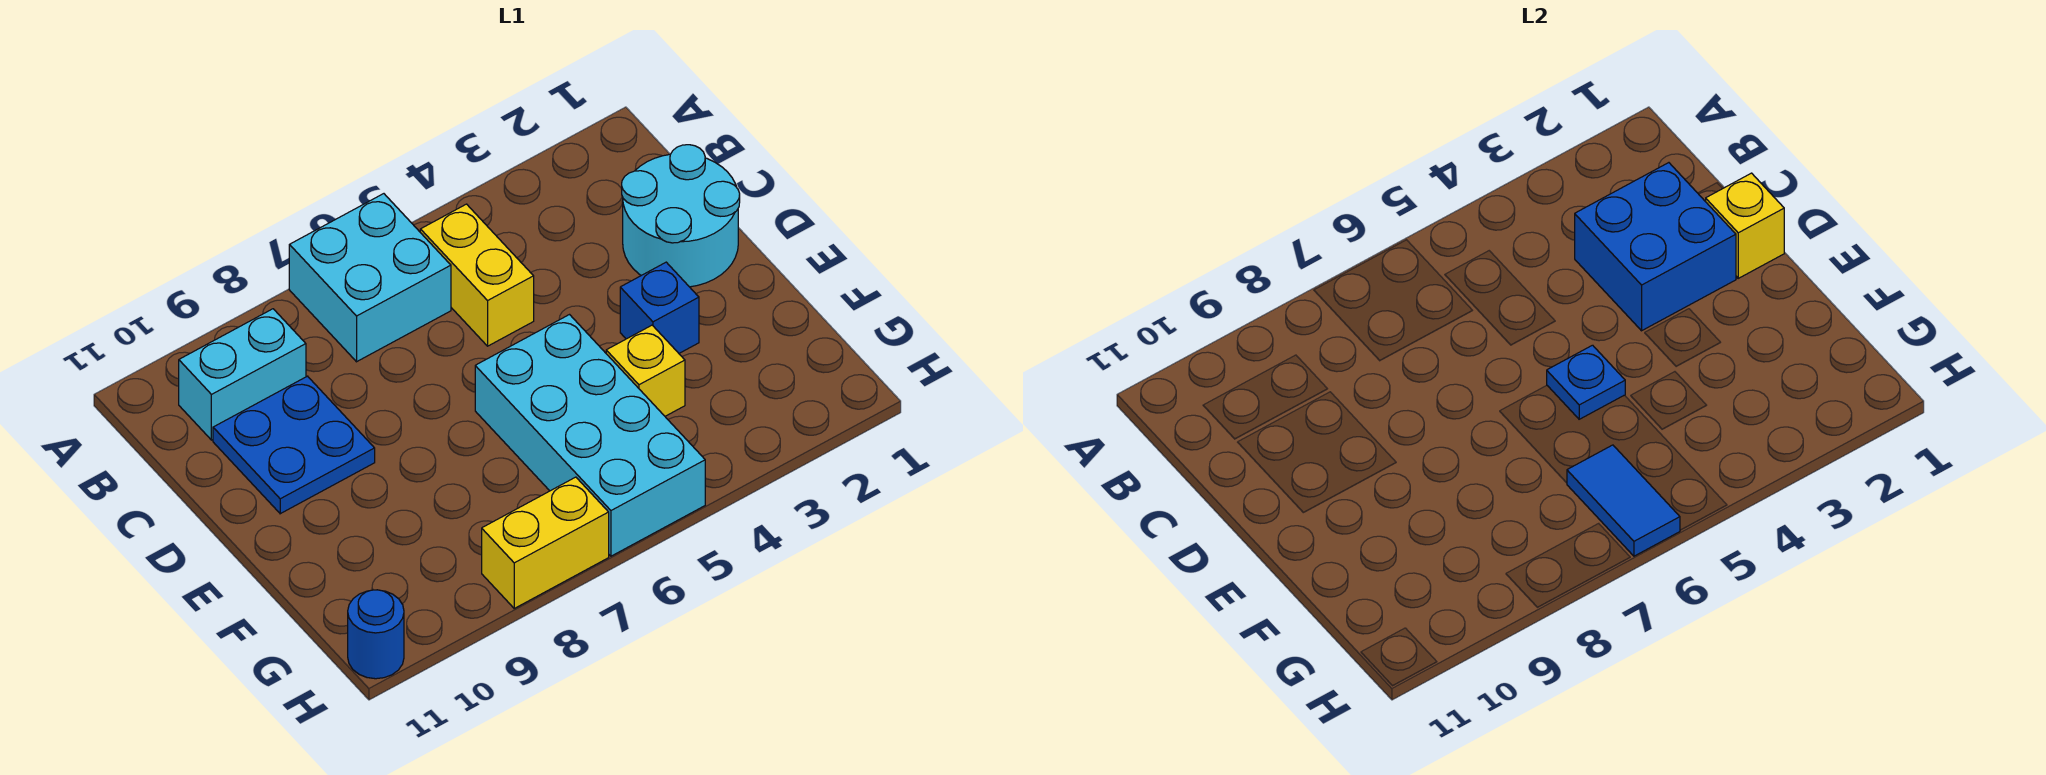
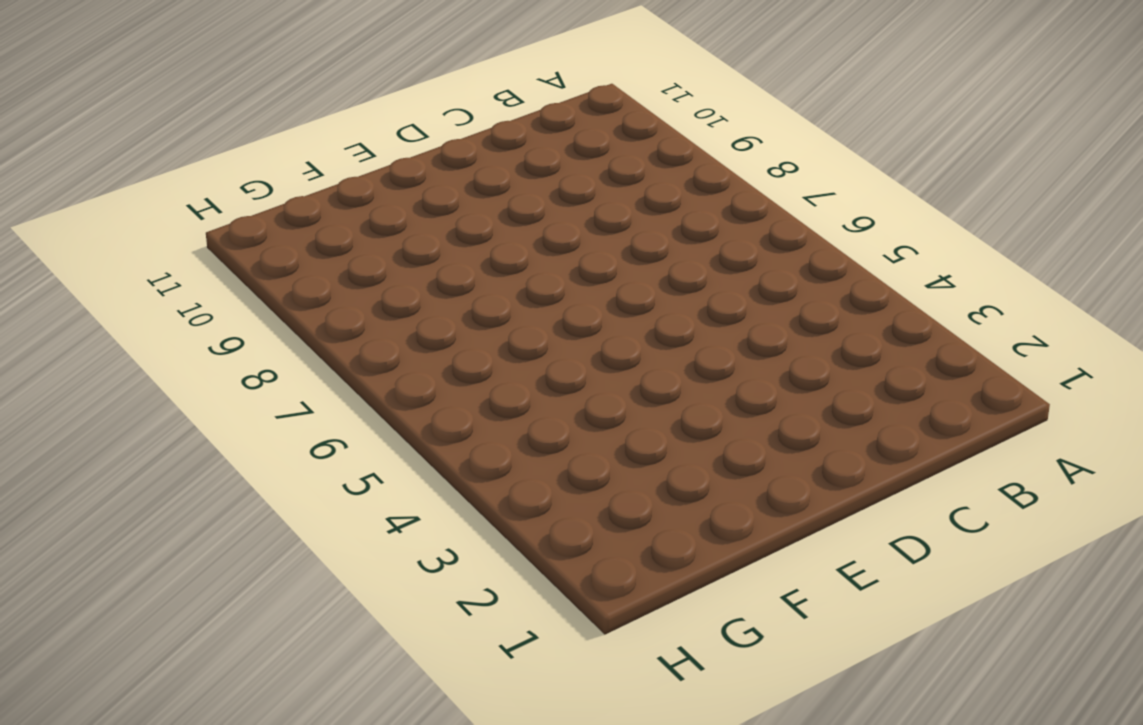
none -> cyan 2x2 brick [289,194,451,362]
none -> yellow 1x2 brick [420,204,534,346]
none -> cyan 1x2 brick [179,309,306,440]

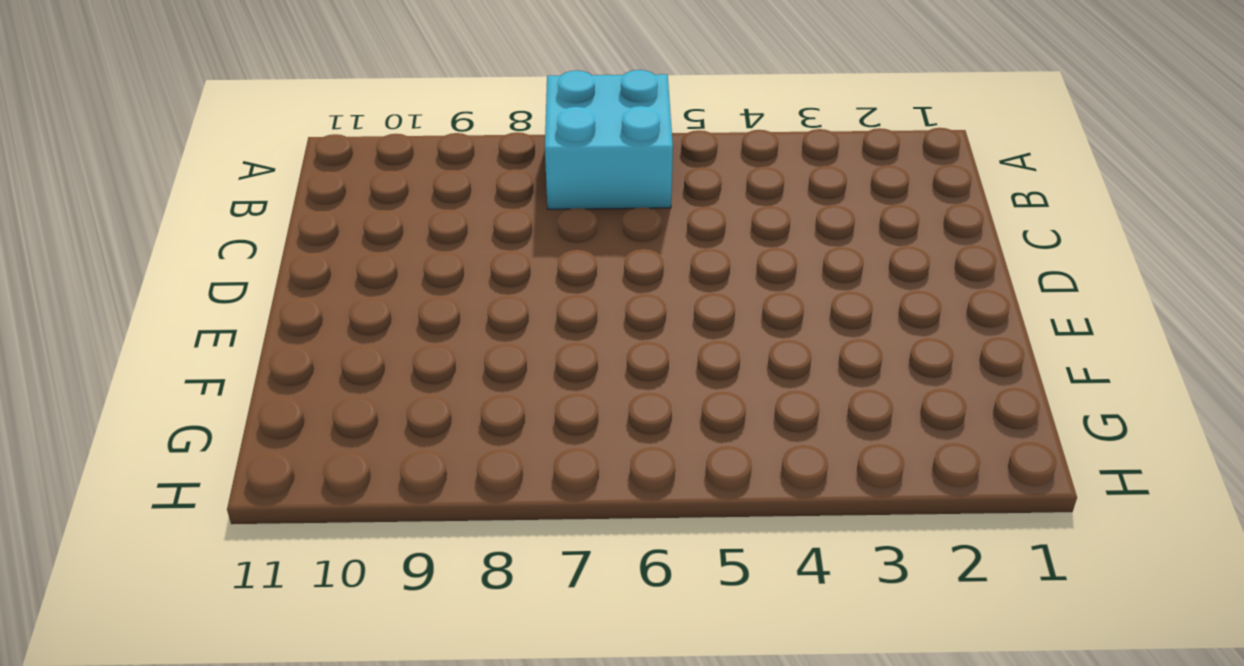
none -> yellow 1x2 brick [420,204,534,346]
none -> cyan 1x2 brick [179,309,306,440]
none -> cyan 2x2 round brick [622,145,740,287]

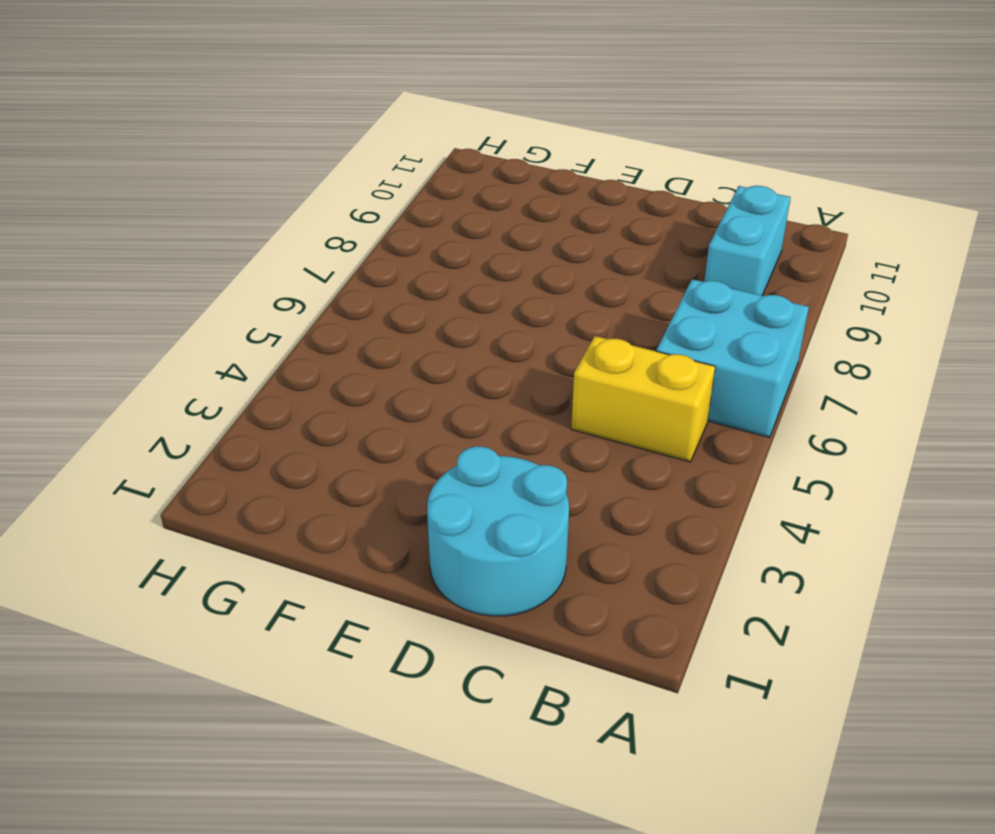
none -> blue 2x2 plate [213,376,375,514]
none -> blue 1x1 brick [620,262,699,353]
none -> cyan 2x4 brick [475,315,705,556]

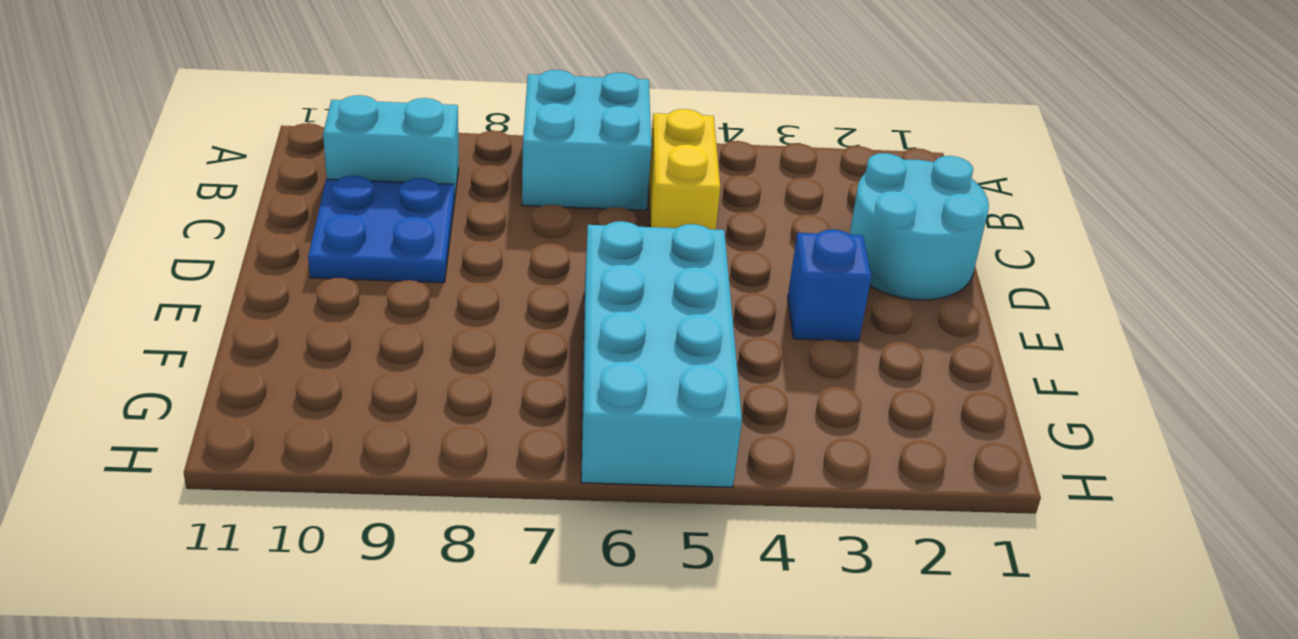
none -> yellow 1x1 brick [606,325,685,416]
none -> yellow 1x2 brick [482,477,609,608]
none -> blue 1x1 round brick [348,590,404,679]

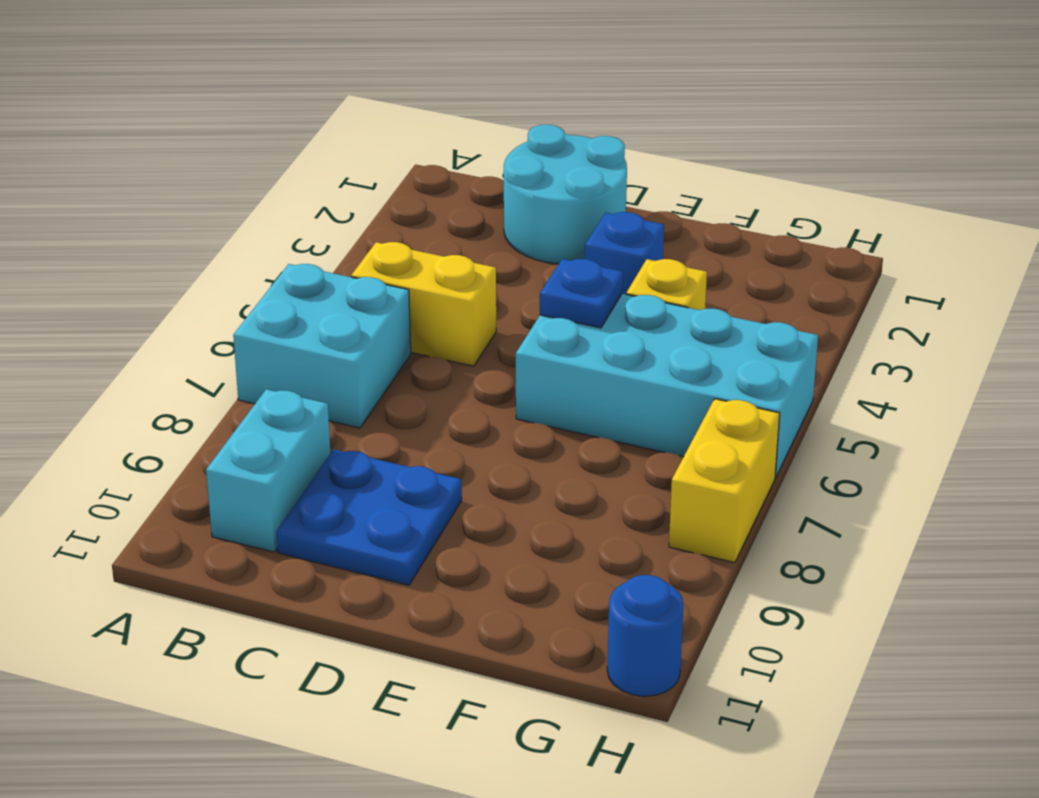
none -> blue 2x2 brick [1575,163,1736,331]
none -> yellow 1x1 brick [1706,173,1784,278]
none -> blue 1x2 tile [1567,445,1680,556]

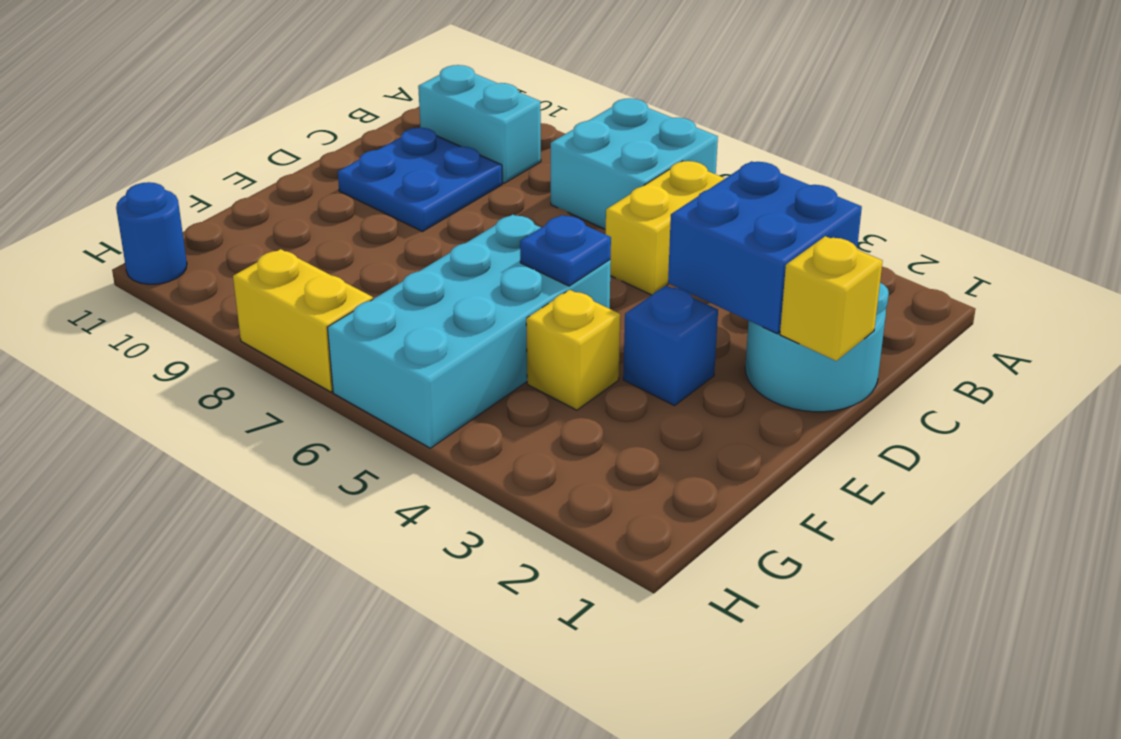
none -> blue 1x2 tile [1567,445,1680,556]

